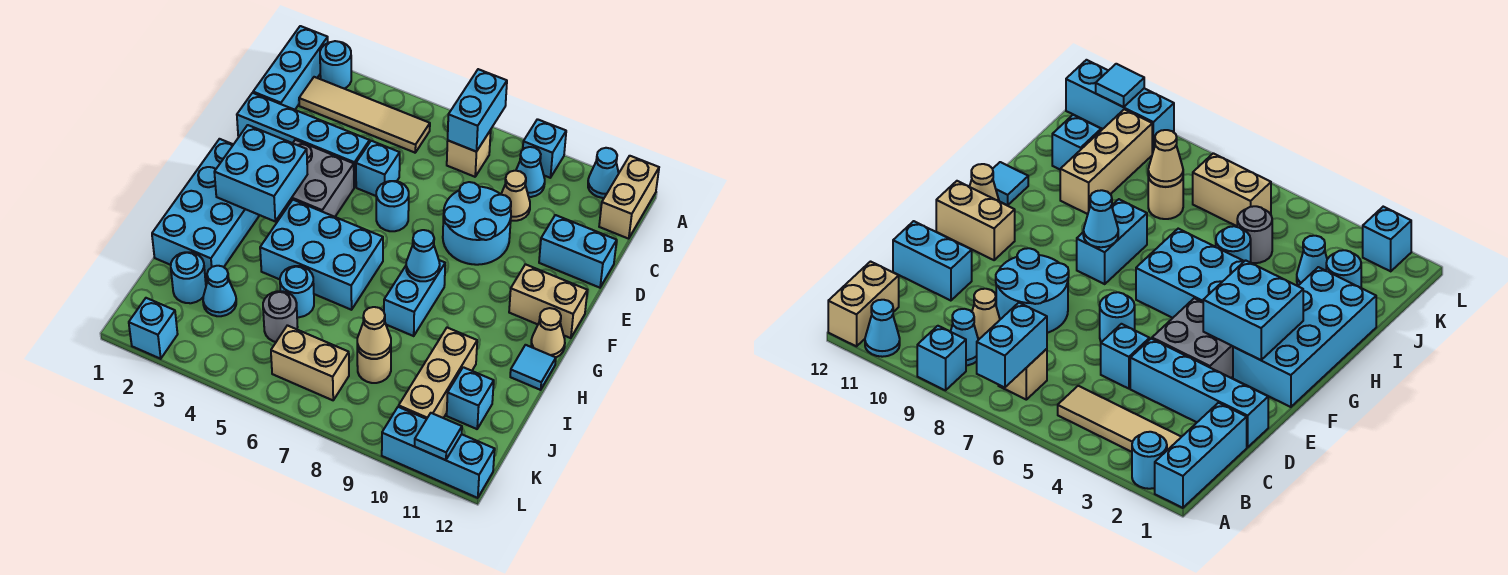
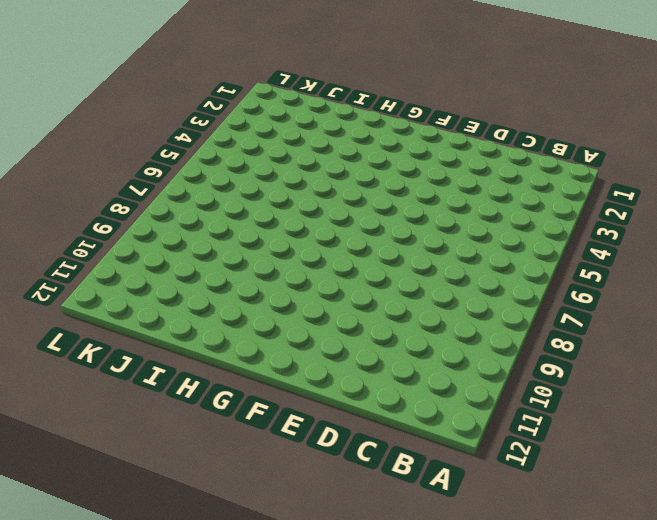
none -> cyan 1x3 brick [253,26,328,110]
none -> cyan 1x1 round brick [320,41,351,89]
none -> cyan 1x1 brick [523,119,566,178]
none -> cyan 1x1 cone [588,148,619,198]

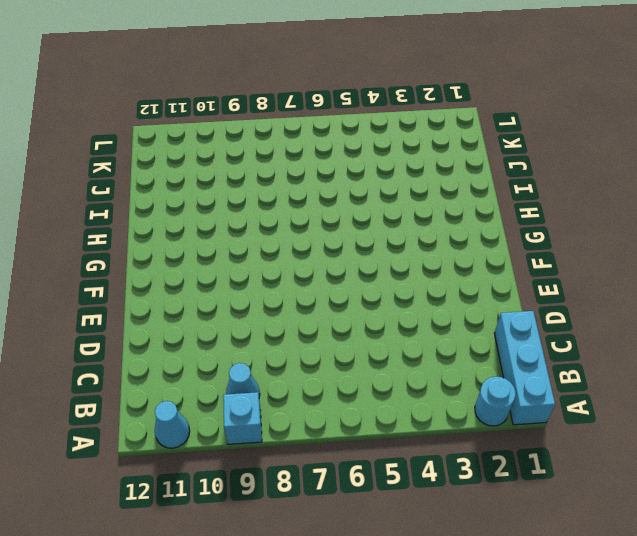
none -> tan 1x2 brick [599,156,659,239]
none -> tan 1x4 tile [299,77,430,153]
none -> tan 1x1 brick [447,130,491,177]
none -> tan 1x1 cone [501,171,530,221]

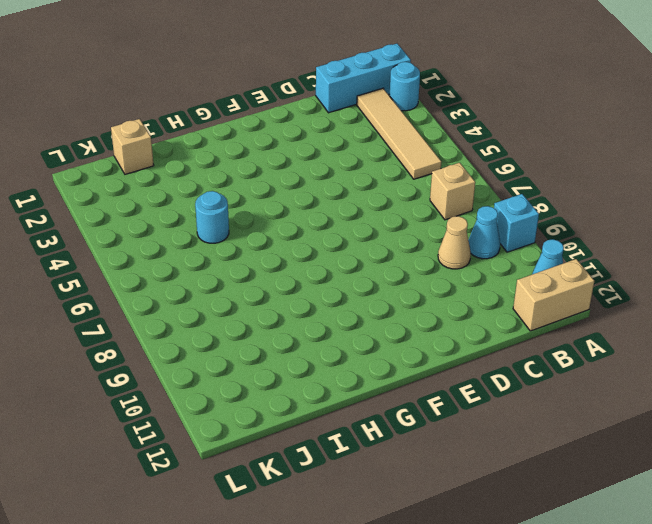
tan 1x1 brick [111,119,154,174] -> none
none -> cyan 1x4 brick [237,93,370,187]
none -> cyan 1x1 brick [356,141,400,196]
none -> cyan 2x2 round brick [443,182,511,265]
none -> cyan 1x2 brick [539,215,617,288]

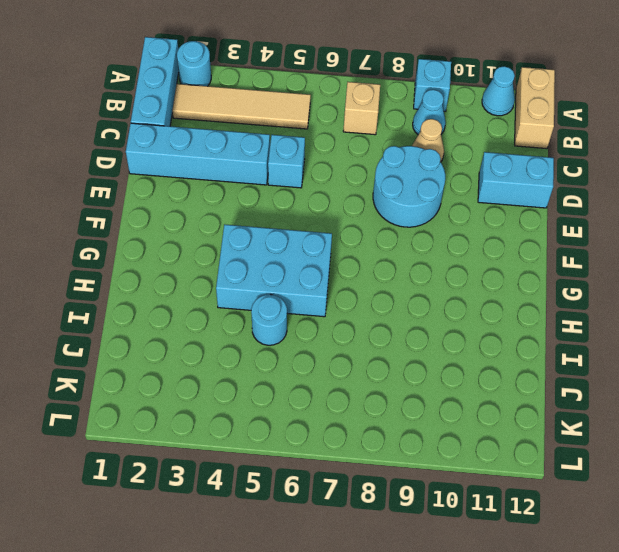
none -> grey 2x2 brick [279,140,354,217]
none -> cyan 1x1 round brick [376,181,409,231]
none -> cyan 2x4 brick [152,139,260,281]
none -> tan 1x2 brick [509,264,587,338]

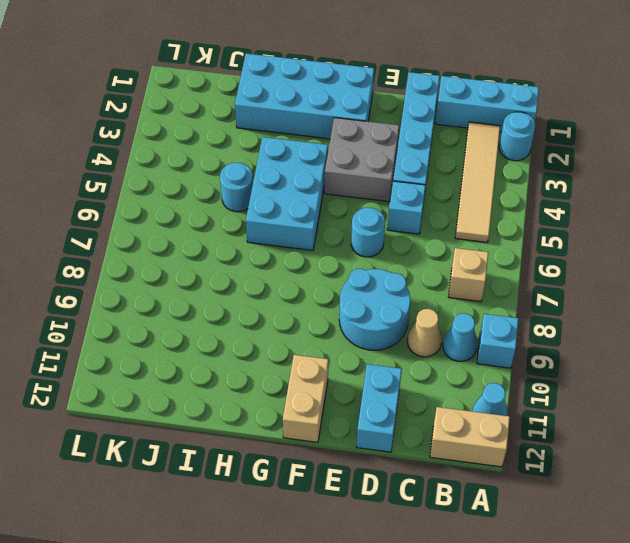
none -> cyan 1x2 brick [384,260,445,336]
none -> tan 1x1 cone [531,308,565,357]
none -> cyan 1x1 tile [510,345,556,390]
none -> tan 1x3 brick [399,328,477,419]

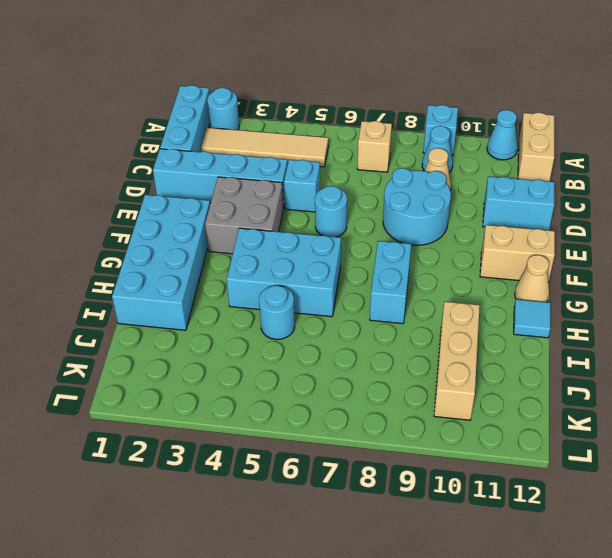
none -> cyan 1x1 round brick [171,252,206,303]
none -> cyan 1x1 cone [203,266,236,316]
none -> grey 1x1 round brick [263,291,298,342]
none -> tan 1x1 round brick [357,348,391,383]

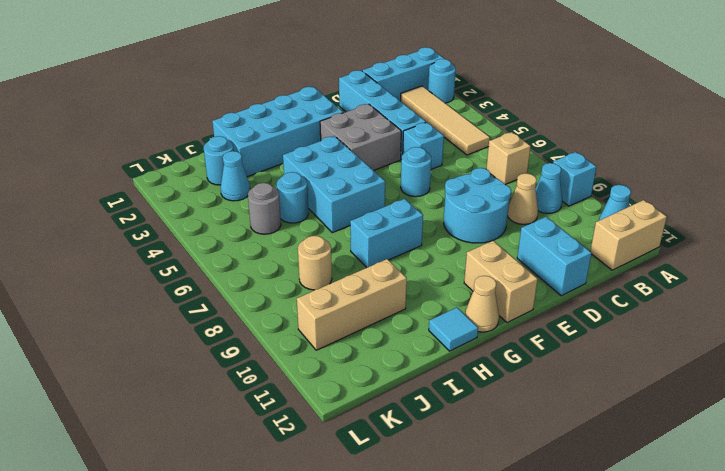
none -> cyan 1x1 brick [447,367,494,429]
none -> tan 1x2 brick [271,325,349,400]
none -> cyan 1x1 brick [129,298,178,359]
none -> cyan 1x3 brick [382,407,495,498]

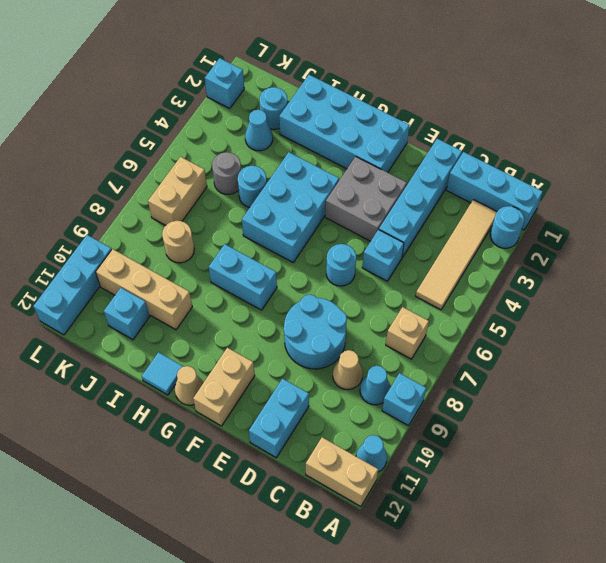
none -> cyan 1x2 brick [448,69,507,152]
none -> cyan 2x2 brick [214,125,307,221]
none -> cyan 1x1 cone [406,230,440,281]
none -> tan 1x1 cone [357,307,391,359]

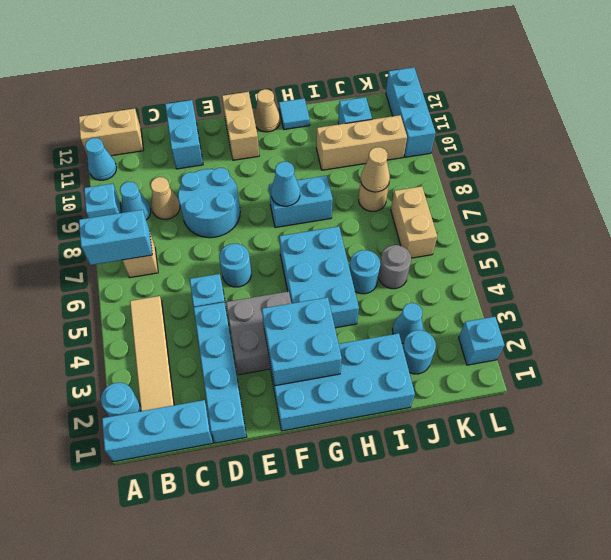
none -> cyan 1x1 tile [415,413,462,460]

